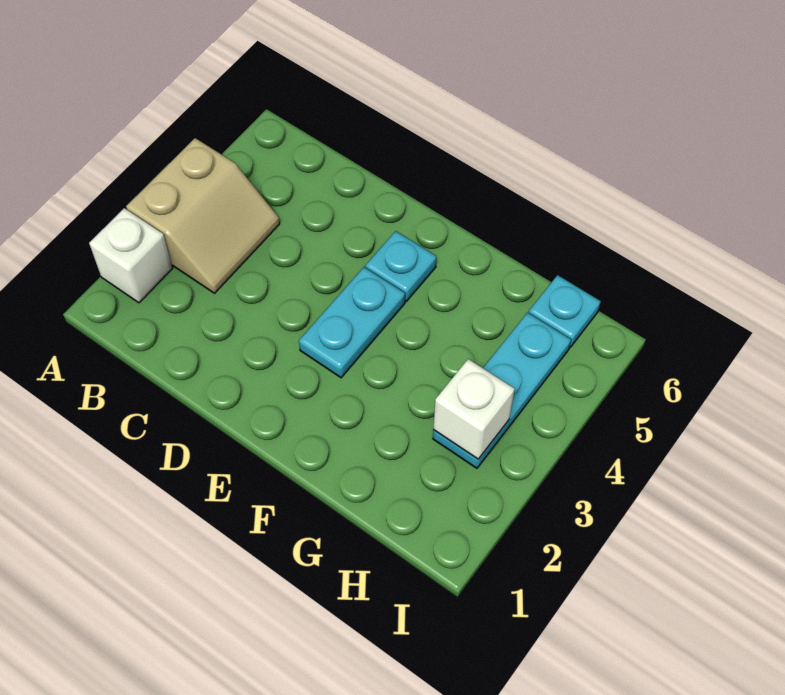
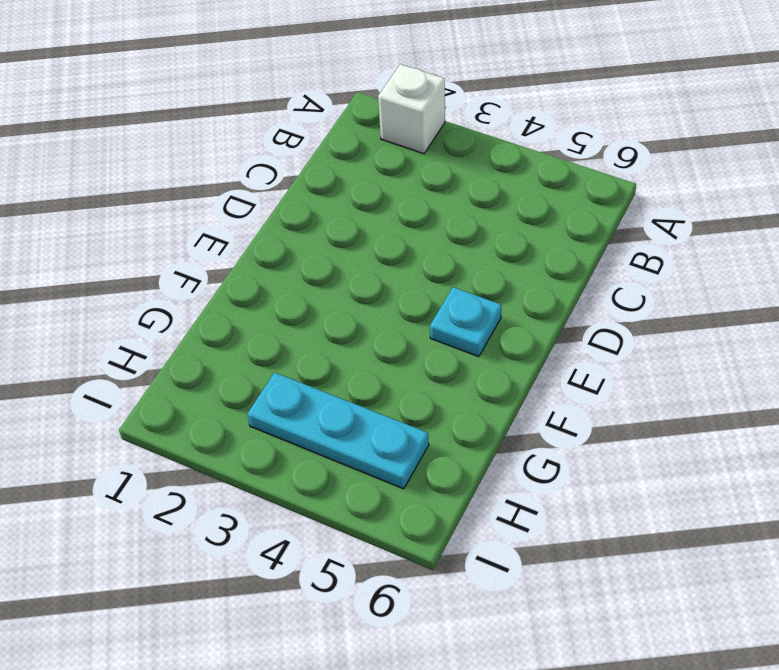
none -> tan 2x2 slope [126,138,280,293]
none -> cyan 1x2 plate [299,267,405,378]

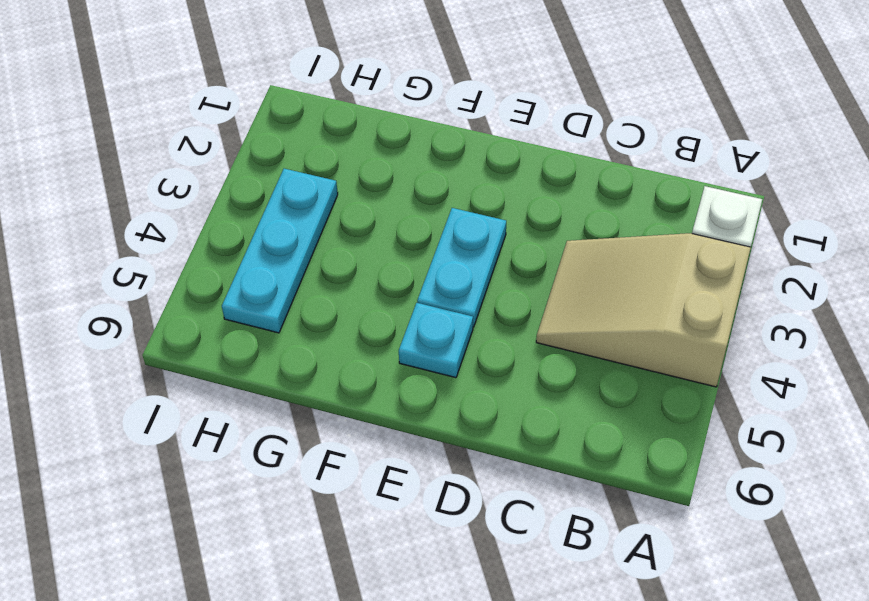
tan 2x3 slope [536,233,751,387] -> tan 2x2 slope [126,138,280,293]
none -> cyan 1x1 plate [529,275,601,347]
none -> white 1x1 brick [433,359,515,459]

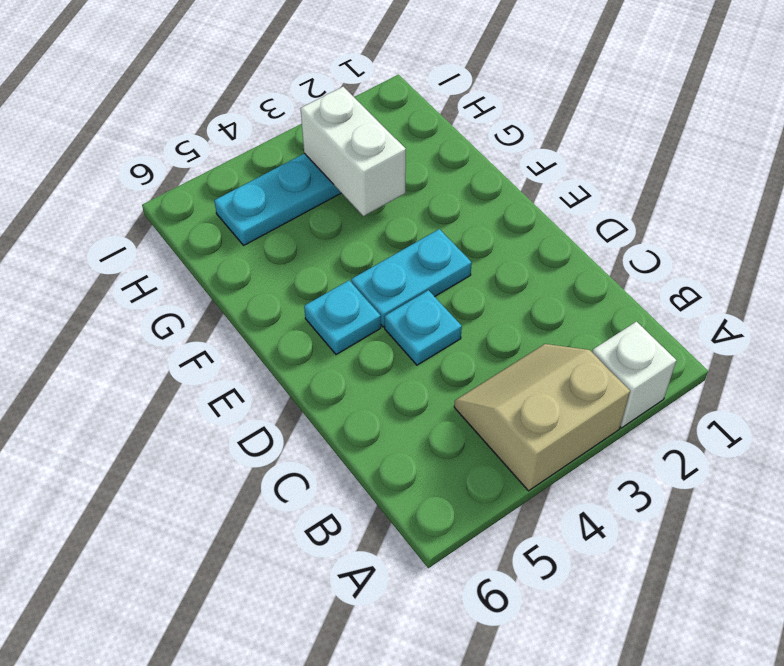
cyan 1x1 plate [384,290,462,365] -> cyan 1x1 plate moved to [529,275,601,347]
white 1x2 brick [301,87,406,216] -> white 1x1 brick [433,359,515,459]

